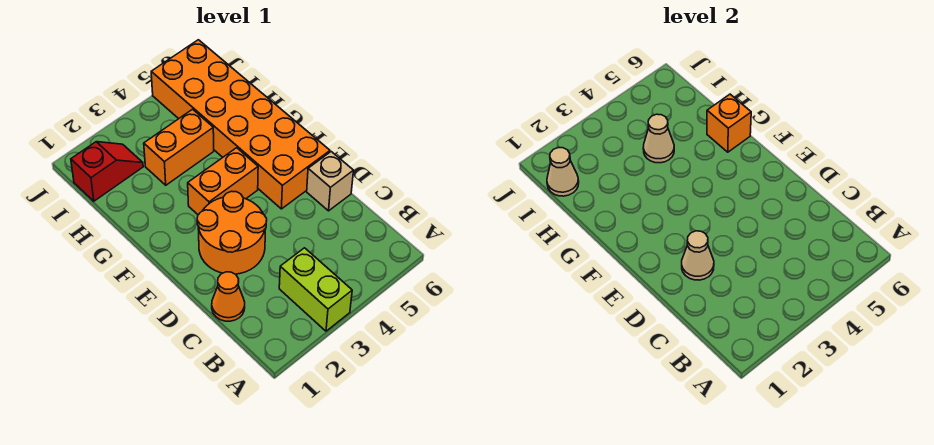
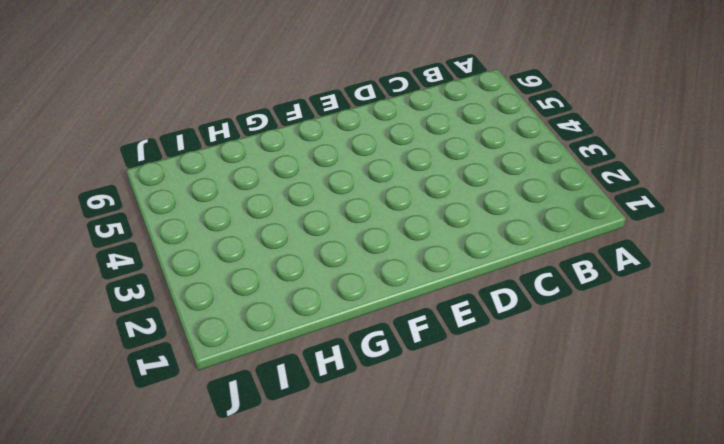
none -> lime 1x2 brick [279,248,352,331]
none -> orange 1x1 cone [212,272,245,321]
none -> orange 2x2 round brick [197,191,267,274]

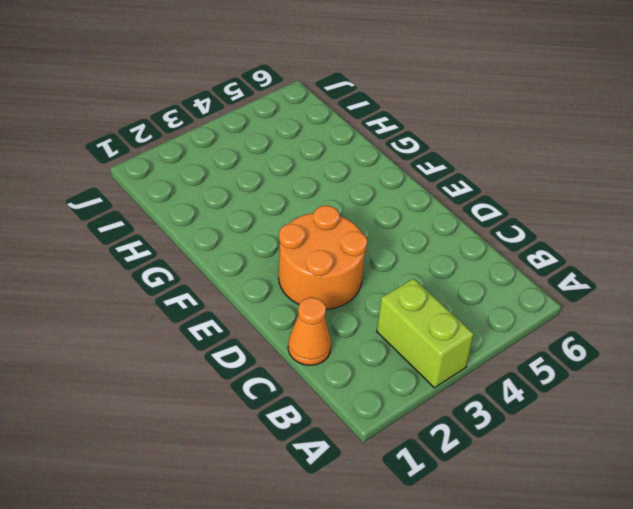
none -> tan 1x1 brick [307,152,354,211]
none -> orange 2x6 brick [151,40,330,209]
none -> orange 1x2 brick [188,148,258,215]

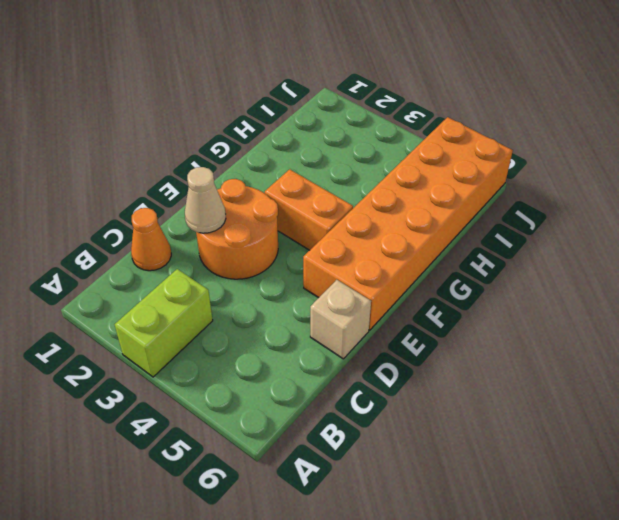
none -> orange 1x2 brick [144,109,214,185]
none -> red 1x2 slope [71,142,143,201]
none -> orange 1x1 brick [707,94,751,152]

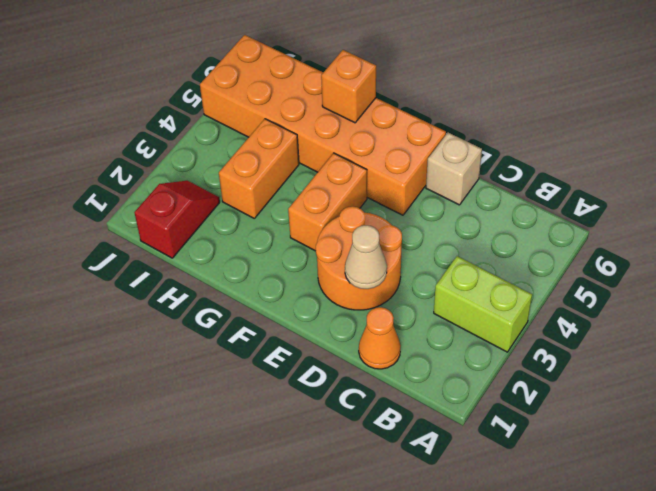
none -> tan 1x1 cone [643,114,674,163]
none -> tan 1x1 cone [547,148,579,196]

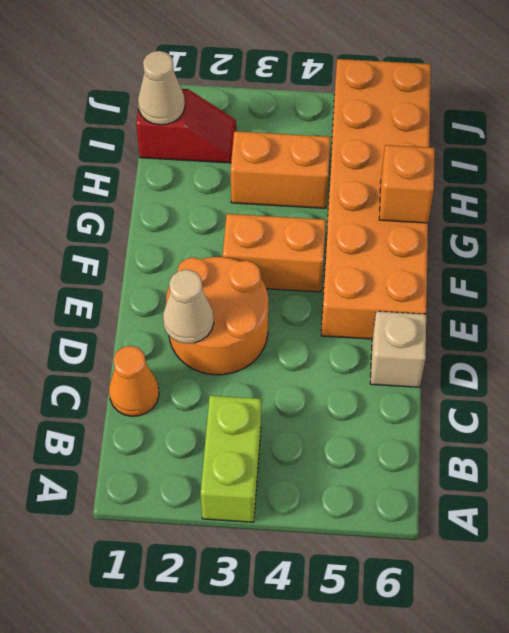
none -> tan 1x1 cone [643,114,674,163]

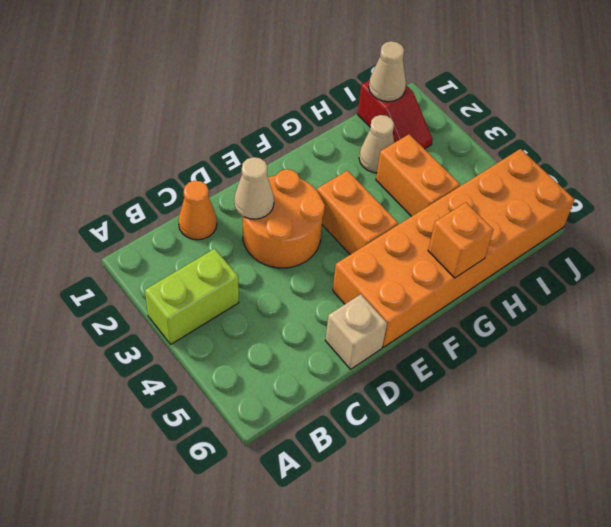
tan 1x1 cone [359,115,394,173] -> tan 1x1 cone moved to [643,114,674,163]

